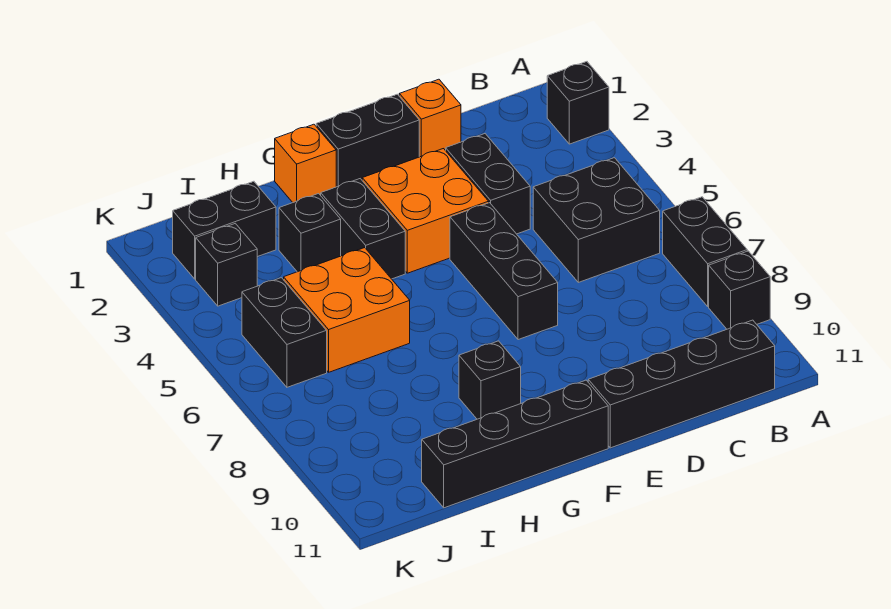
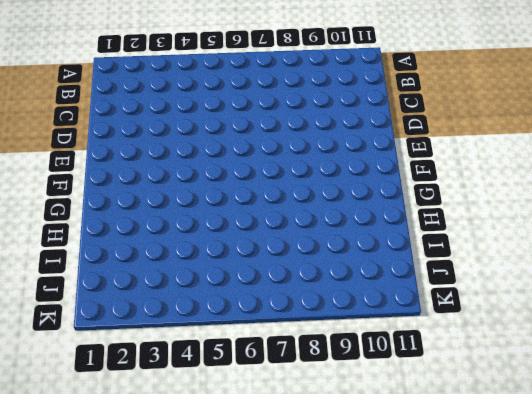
none -> black 1x1 brick [547,62,609,144]
none -> black 1x2 brick [663,197,747,307]
none -> black 1x1 brick [709,251,770,329]

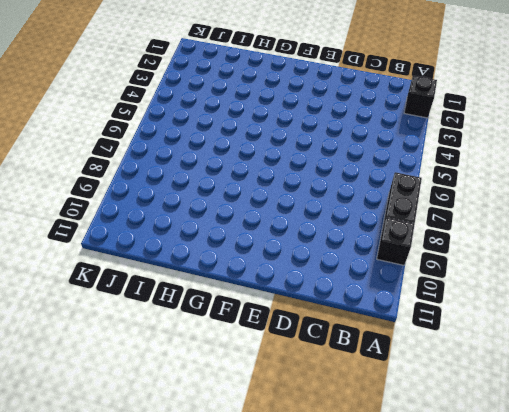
none -> black 2x2 brick [533,158,660,282]
none -> black 1x4 brick [588,320,775,448]
none -> orange 1x1 brick [399,79,461,157]

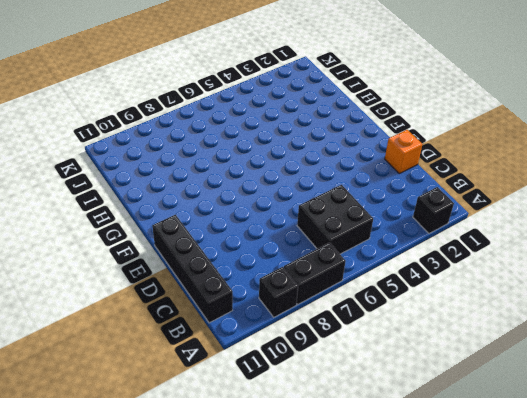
none -> black 1x2 brick [446,134,530,234]
none -> black 1x2 brick [316,94,419,187]
none -> orange 2x2 brick [362,149,489,273]

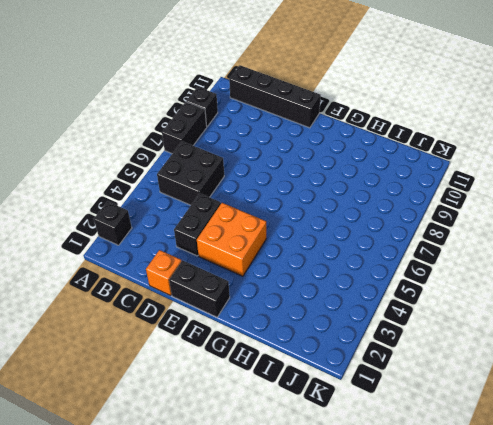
none -> black 1x3 brick [450,203,558,340]
none -> black 1x4 brick [422,380,608,508]
none -> orange 1x1 brick [275,124,336,202]

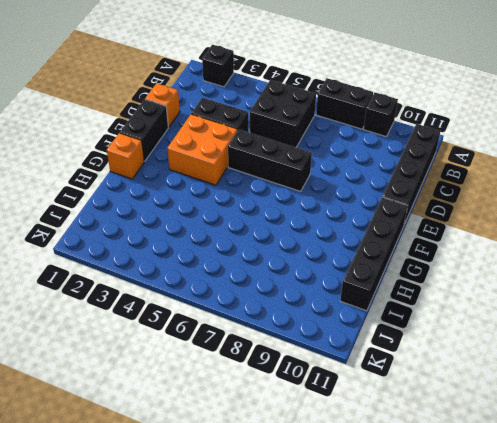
none -> black 1x2 brick [321,179,405,279]
none -> black 1x1 brick [459,341,521,419]
none -> black 1x1 brick [279,194,341,272]

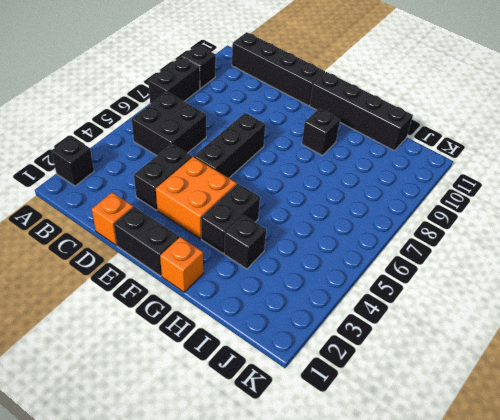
none -> orange 2x2 brick [284,248,410,372]
none -> black 1x2 brick [173,181,276,279]
none -> black 1x1 brick [196,223,257,306]

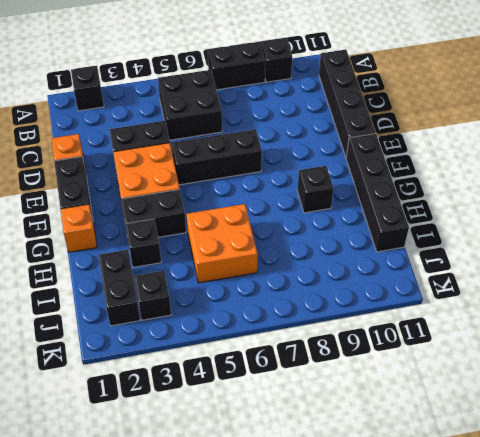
none -> black 1x2 brick [242,278,327,387]

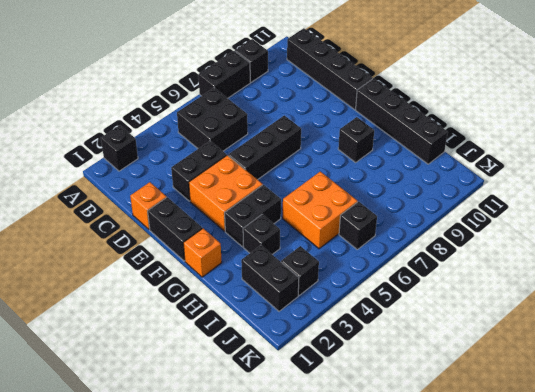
black 1x1 brick [339,202,377,249] -> black 1x2 brick [242,278,327,387]

